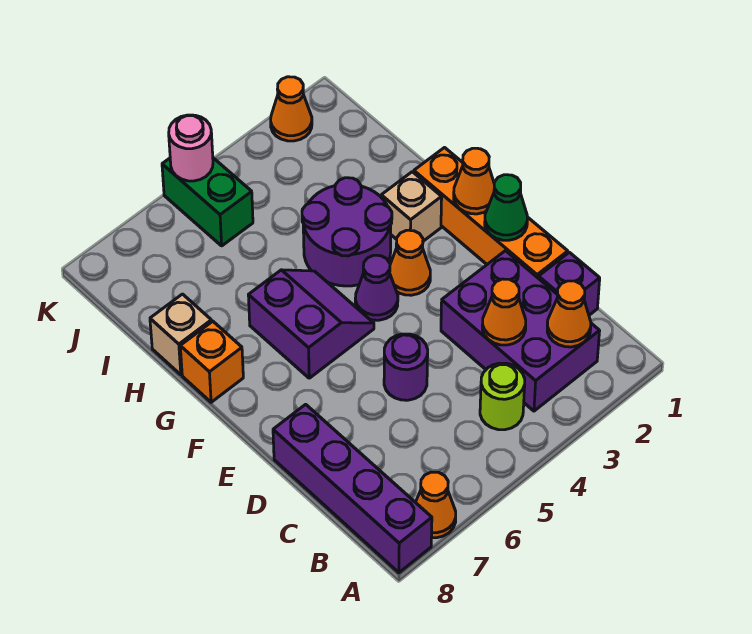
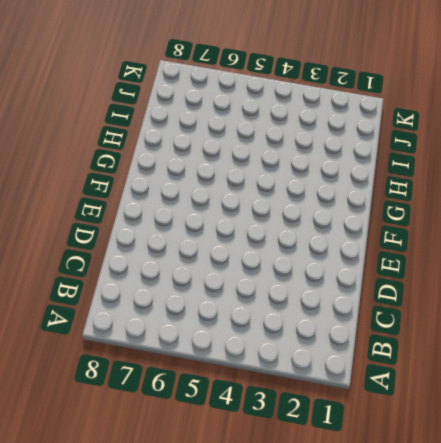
none -> orange 1x1 cone [416,472,456,538]
none -> purple 1x4 brick [273,404,432,573]
none -> purple 2x3 brick [441,251,600,411]

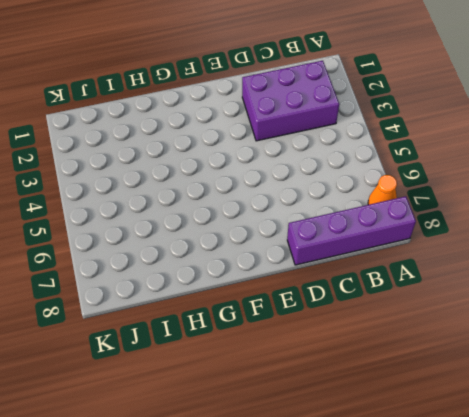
none -> lime 1x1 round brick [480,363,525,430]
none -> purple 1x1 brick [539,252,600,315]
none -> orange 1x4 brick [414,148,568,278]

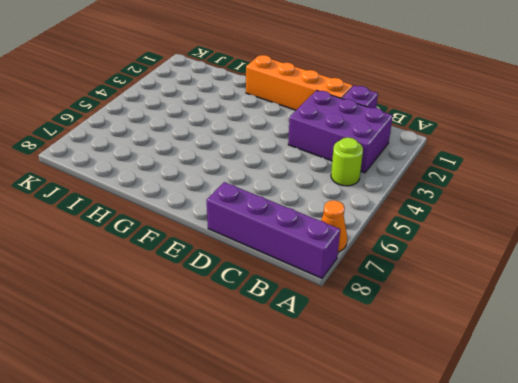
none -> purple 1x1 round brick [384,334,428,400]
none -> orange 1x1 cone [390,230,430,295]
none -> purple 1x1 cone [355,255,398,320]

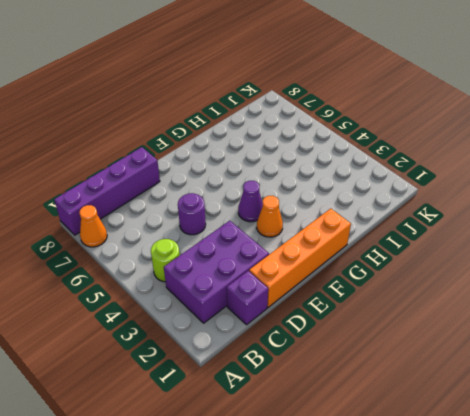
none -> purple 2x2 slope [248,270,374,378]
none -> tan 1x1 brick [381,172,442,241]
none -> purple 2x2 round brick [302,178,392,286]

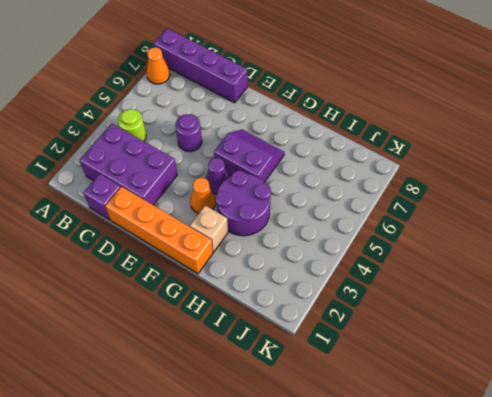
purple 2x2 slope [214,130,284,182] -> purple 2x2 slope turned to [248,270,374,378]
none -> orange 1x1 brick [180,321,243,402]
none -> tan 1x1 brick [150,294,211,375]
none -> green 1x2 brick [162,158,253,246]

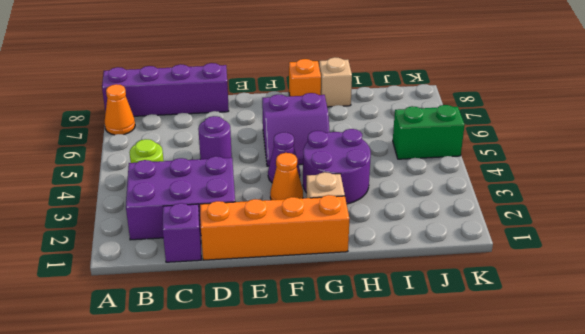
none -> orange 1x1 cone [271,77,312,141]
none -> orange 1x1 cone [547,281,591,347]
none -> orange 1x1 cone [482,279,526,345]

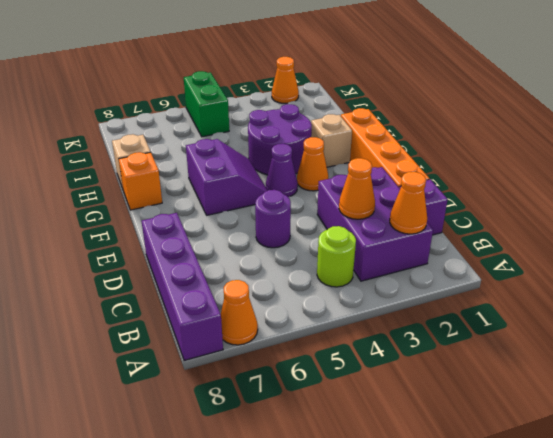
none -> green 1x1 cone [485,175,527,240]
none -> orange 1x1 cone [454,148,494,214]
none -> pink 1x1 round brick [169,115,213,181]

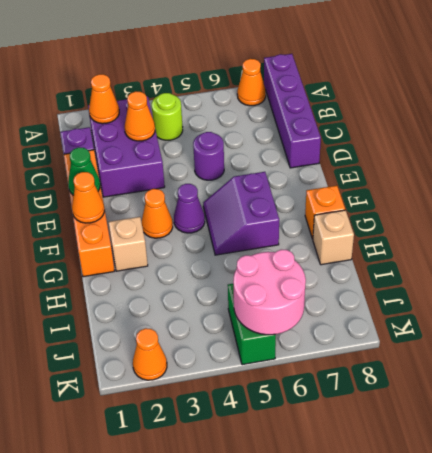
pink 2x2 round brick [233,250,306,335] -> pink 1x1 round brick [169,115,213,181]
none -> purple 2x2 round brick [302,178,392,286]

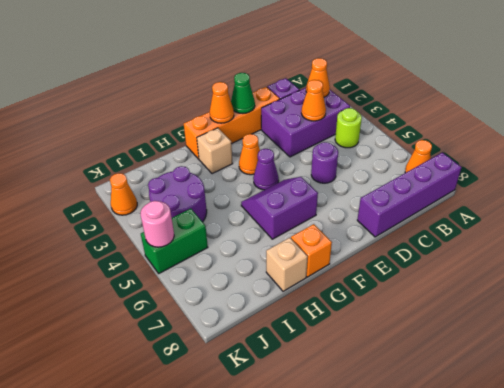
purple 2x2 round brick [148,166,207,222] -> purple 2x2 round brick moved to [302,178,392,286]

